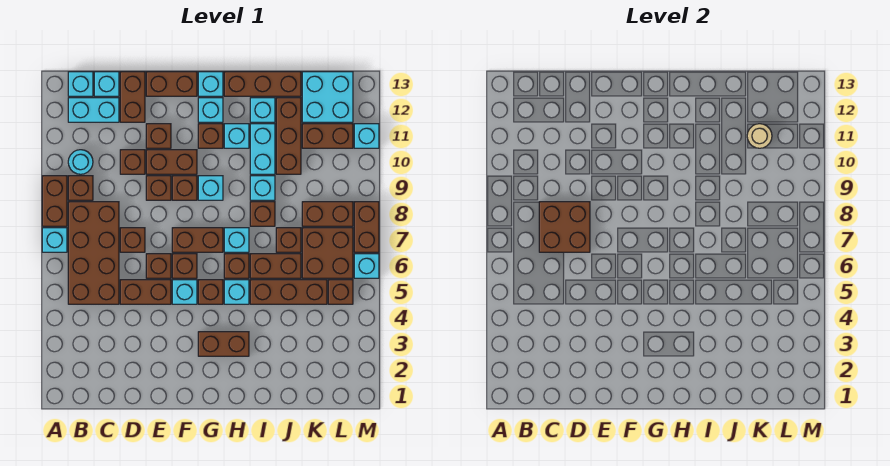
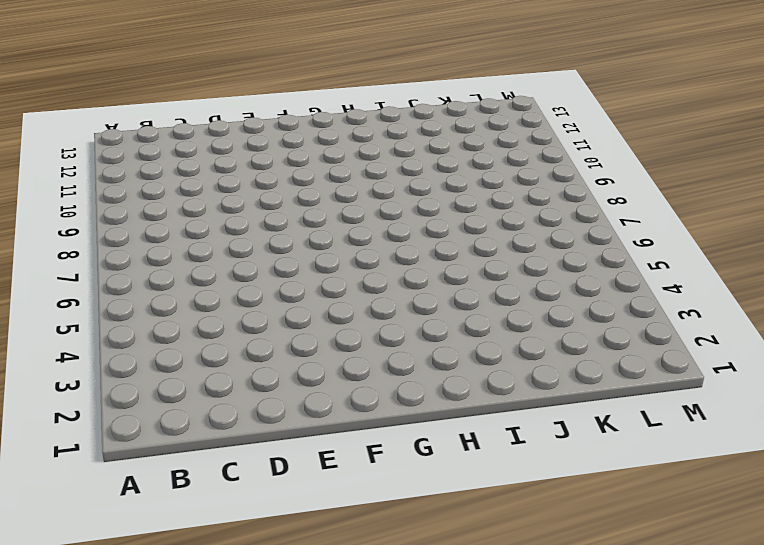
none -> cyan 1x1 brick [42,228,67,252]
none -> brown 1x2 brick [42,176,67,226]
none -> brown 2x4 brick [68,202,119,304]
none -> brown 1x1 brick [68,176,93,200]

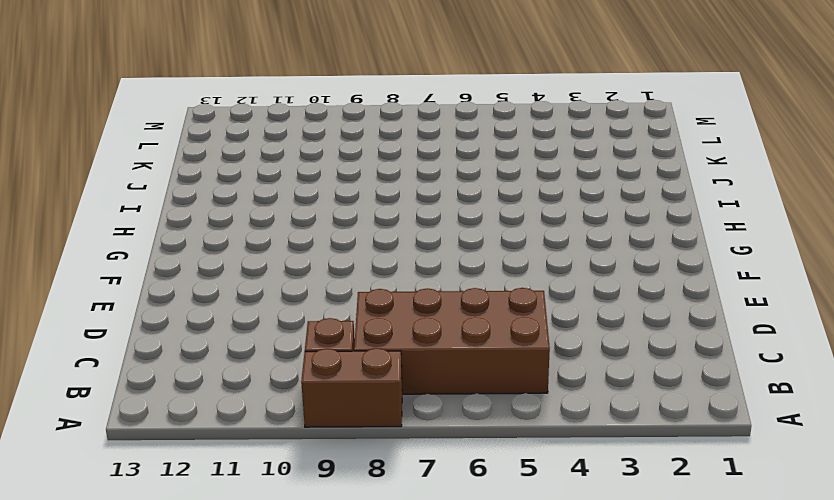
none -> cyan 1x1 brick [42,228,67,252]
none -> cyan 1x1 round brick [68,150,93,174]
none -> cyan 1x2 brick [68,98,119,122]
none -> cyan 1x1 brick [68,72,93,96]

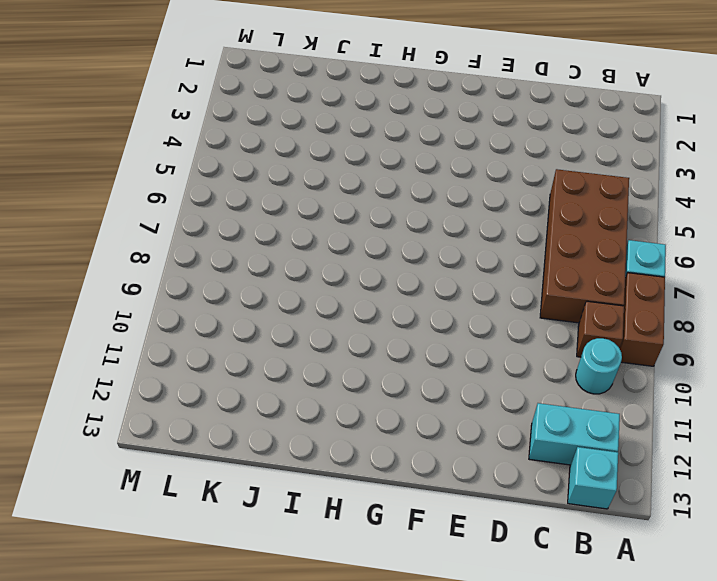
none -> cyan 1x1 brick [94,72,119,96]
none -> brown 1x2 brick [120,280,171,304]
none -> brown 1x1 brick [120,228,145,252]
none -> brown 1x1 brick [120,150,145,174]

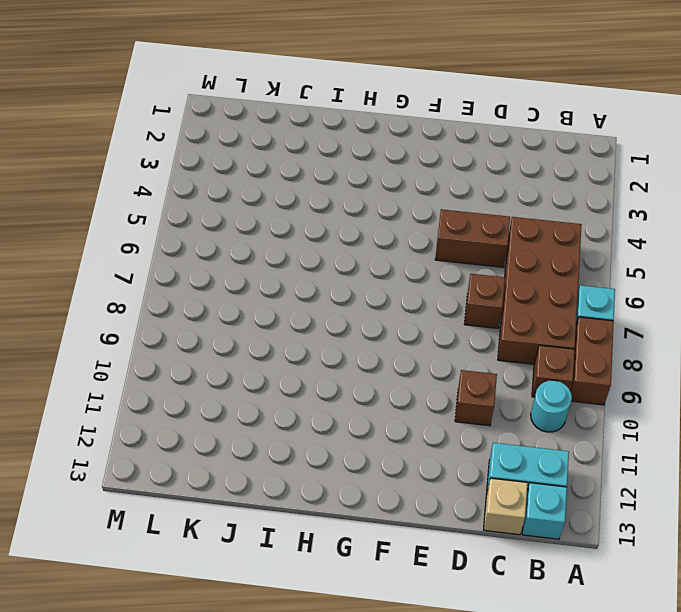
tan 1x1 brick [484,478,528,535] -> cyan 1x1 brick [94,72,119,96]
none -> brown 1x2 brick [120,72,145,122]
none -> brown 1x1 brick [146,254,171,278]
none -> brown 1x1 brick [146,176,171,200]
none -> brown 1x2 brick [146,150,197,174]

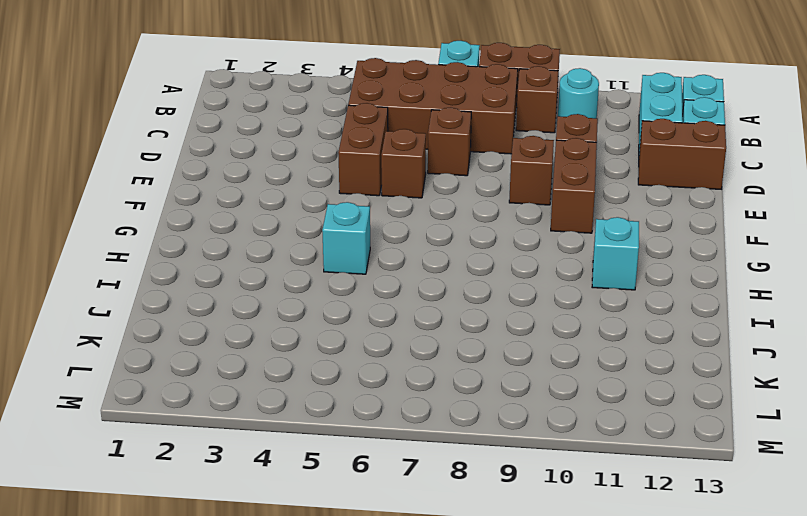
none -> brown 1x1 brick [146,124,171,148]
none -> brown 1x2 brick [146,72,197,96]
none -> cyan 1x1 brick [172,280,197,304]
none -> brown 1x1 brick [172,254,197,278]

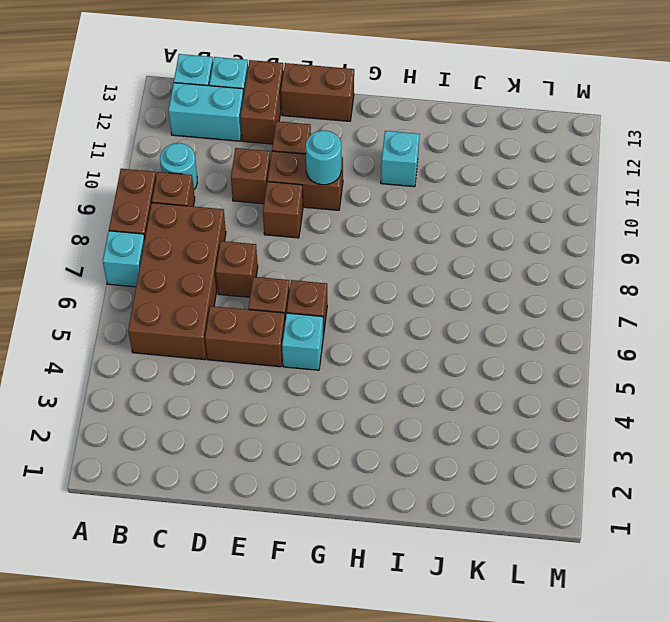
cyan 1x1 round brick [306,130,341,185] -> none
none -> brown 1x2 brick [172,228,223,252]
none -> brown 1x1 brick [172,176,197,200]
none -> brown 1x2 brick [198,332,249,356]
none -> brown 1x1 brick [198,280,223,304]

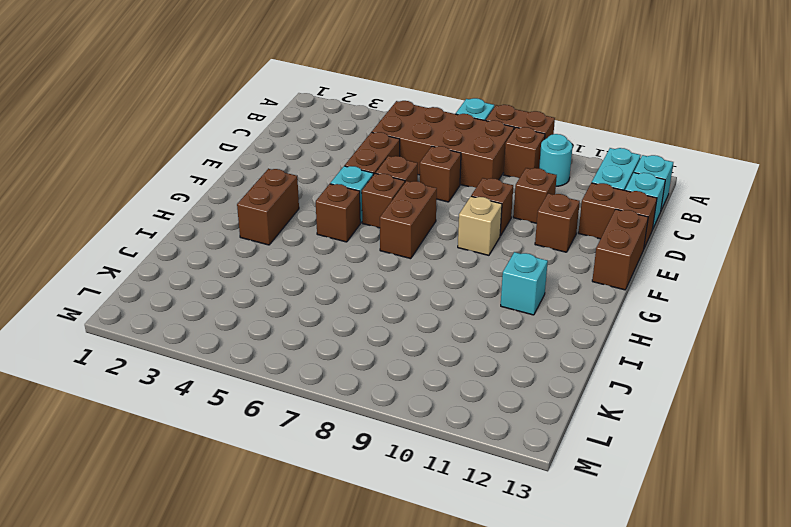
tan 1x1 brick [458,196,502,255] -> brown 1x1 brick [172,176,197,200]
none -> brown 1x2 brick [146,150,197,174]
none -> cyan 1x1 brick [198,176,223,200]
none -> brown 1x1 brick [198,124,223,148]
none -> cyan 1x1 brick [198,98,223,122]

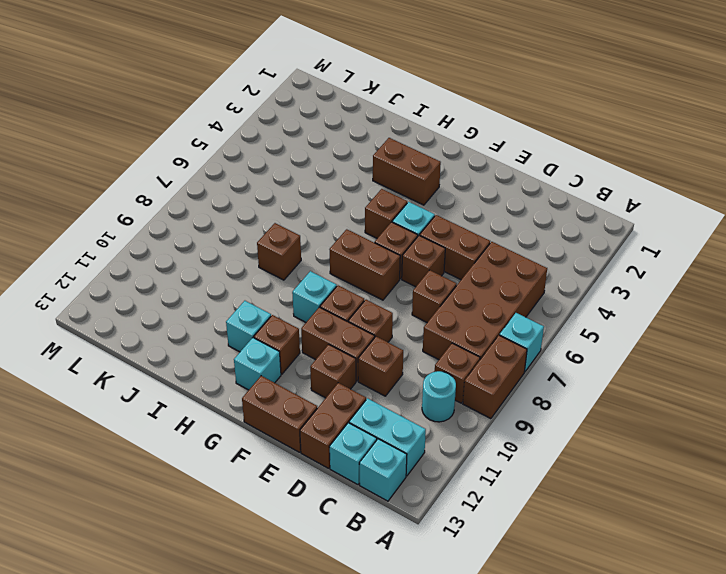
none -> cyan 1x1 brick [198,72,223,96]
none -> cyan 1x1 brick [224,280,249,304]
none -> brown 1x1 brick [224,254,249,278]
none -> cyan 1x1 brick [224,228,249,252]

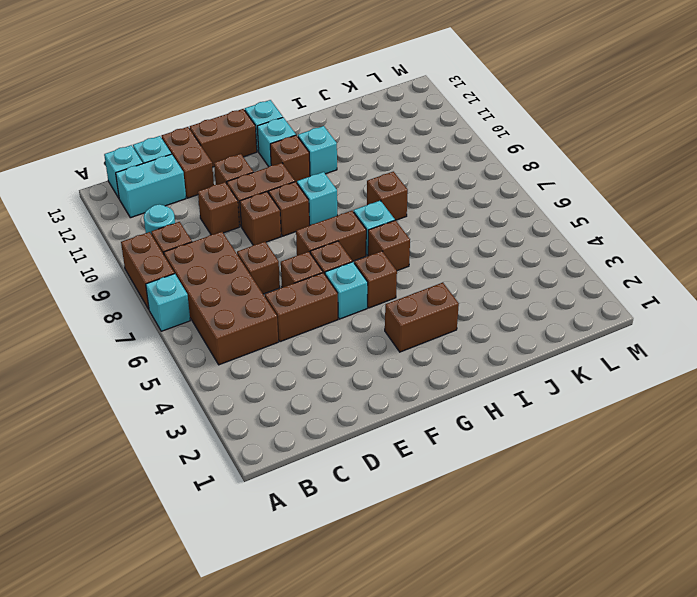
none -> cyan 1x1 brick [224,280,249,304]
none -> brown 1x3 brick [224,72,301,96]
none -> brown 1x3 brick [250,280,327,304]
none -> brown 1x2 brick [250,254,301,278]

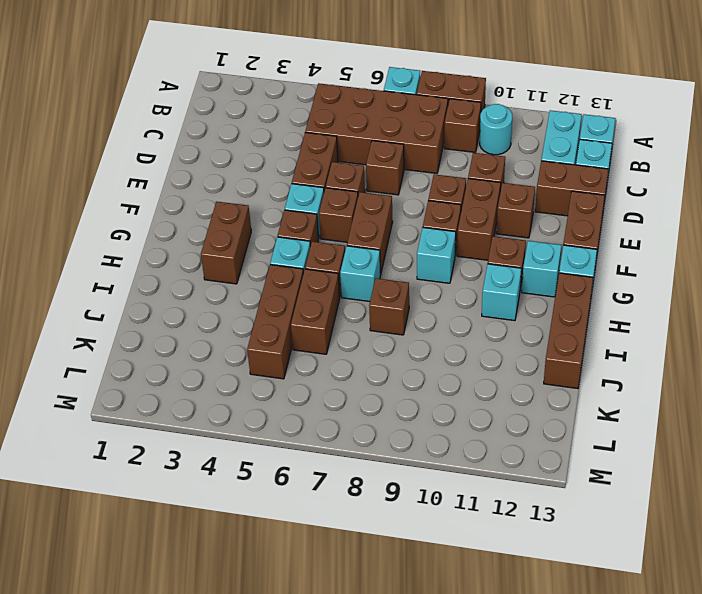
none -> cyan 1x1 brick [250,176,275,200]
none -> cyan 1x2 brick [250,124,275,174]
none -> cyan 1x1 brick [250,98,275,122]
none -> brown 1x1 brick [276,228,301,252]

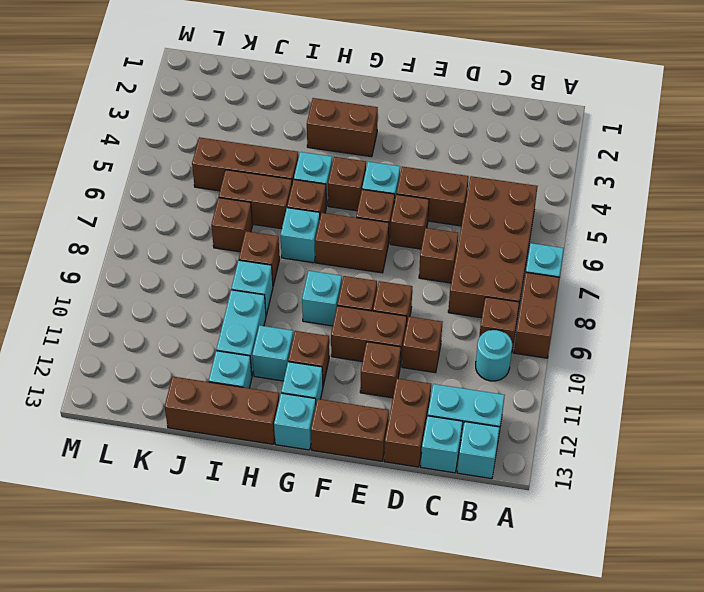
none -> brown 1x3 brick [276,98,301,174]
none -> brown 2x2 brick [302,228,353,278]
none -> brown 1x2 brick [302,202,353,226]
none -> brown 1x2 brick [302,124,353,148]

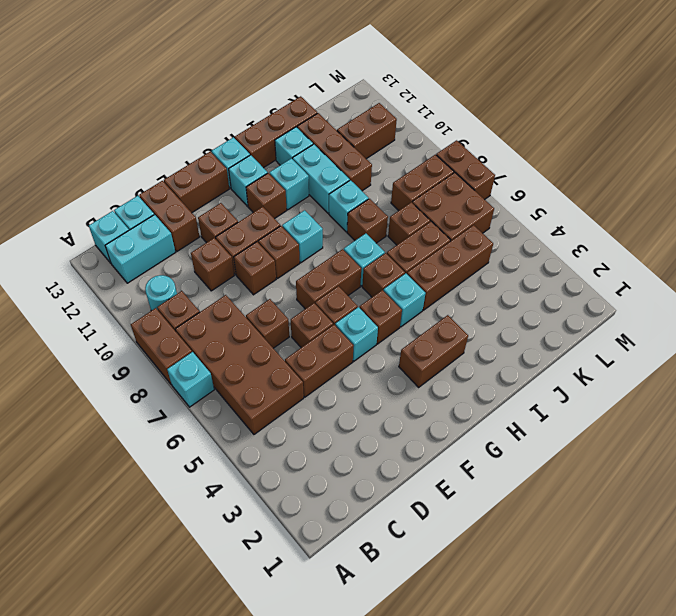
none -> cyan 2x2 brick [302,72,353,122]
none -> brown 1x1 brick [328,280,353,304]
none -> cyan 1x1 brick [354,254,379,278]
none -> cyan 1x1 brick [354,124,379,148]

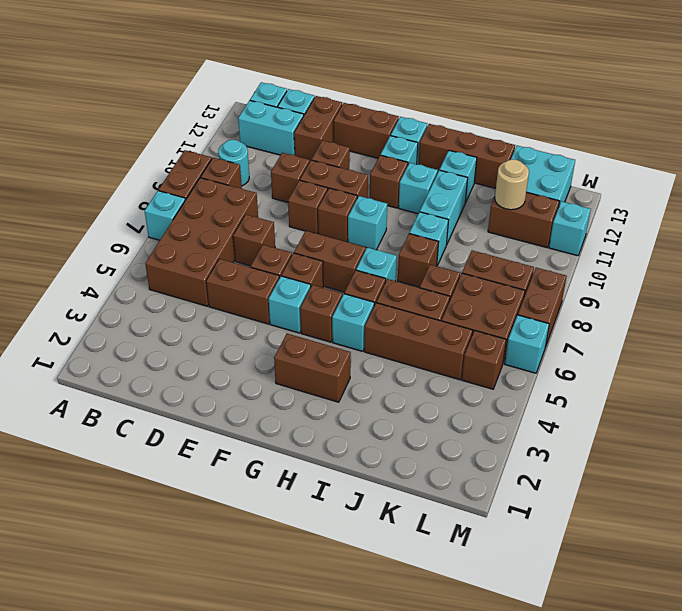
none -> brown 1x3 brick [276,98,301,174]
none -> brown 2x2 brick [539,202,590,252]

